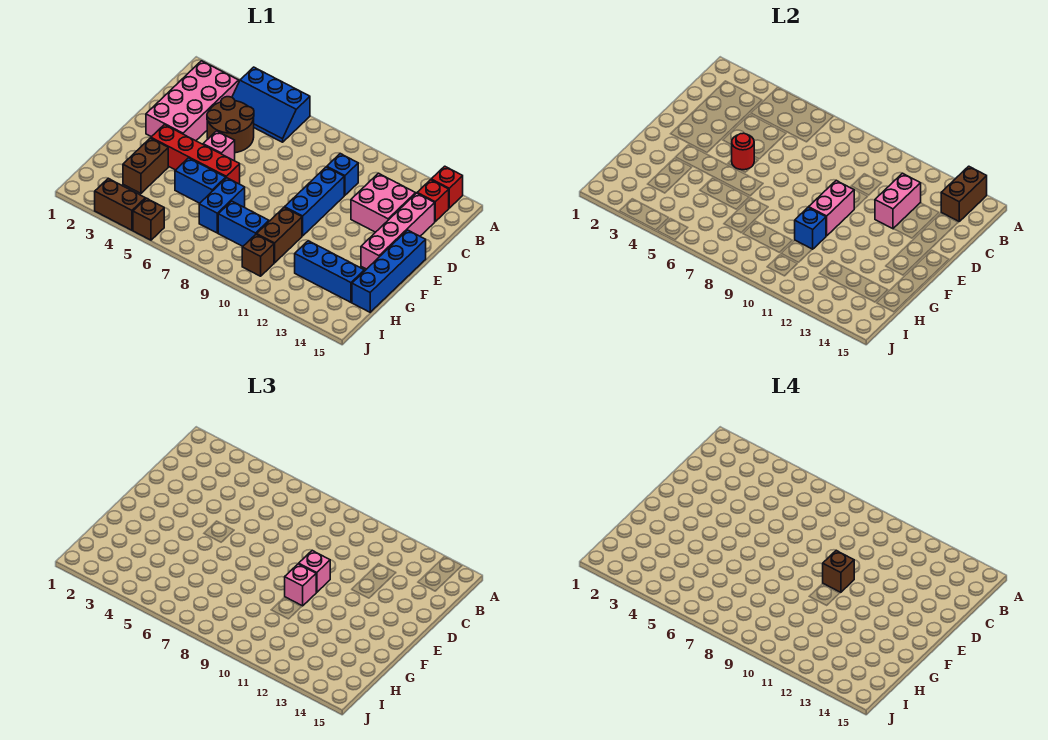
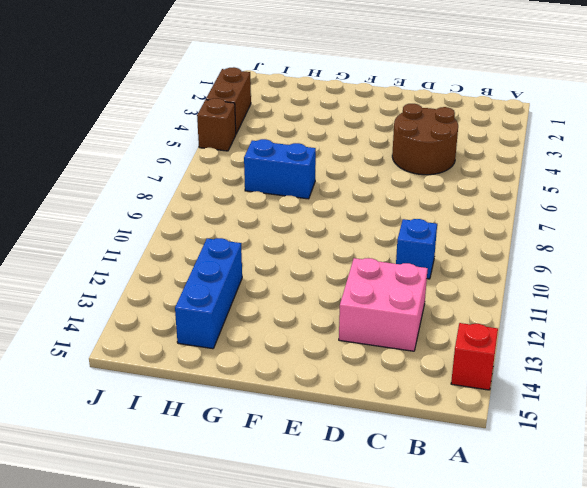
none -> blue 2x3 slope [232,67,310,142]
none -> pink 2x4 brick [146,61,239,141]
none -> red 1x1 brick [417,180,449,221]

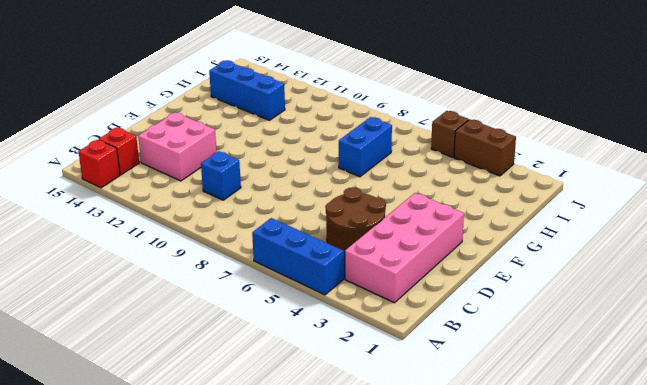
none -> pink 1x4 brick [361,193,435,269]
none -> blue 1x3 brick [285,167,344,236]
none -> pink 1x1 brick [203,131,235,160]

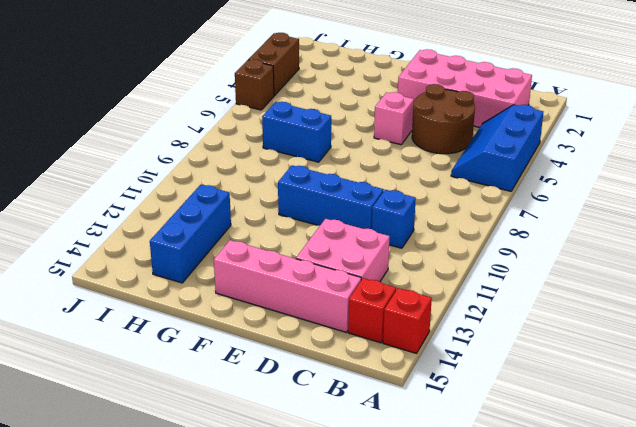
none -> blue 1x4 brick [352,230,426,312]
none -> red 1x4 brick [151,125,240,184]
none -> brown 1x2 brick [123,138,168,193]

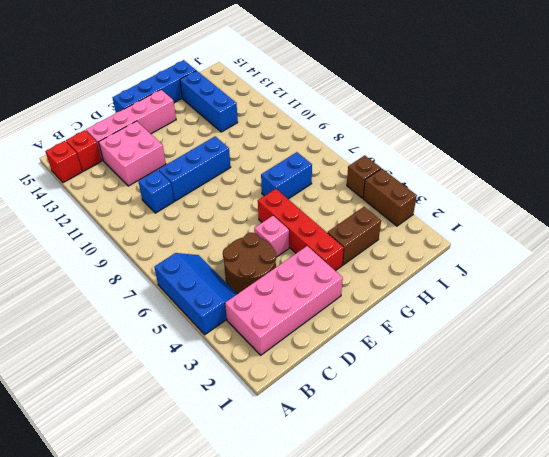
none -> blue 1x2 brick [175,158,226,203]
none -> brown 1x2 brick [257,207,302,263]
none -> blue 1x2 brick [218,201,269,246]

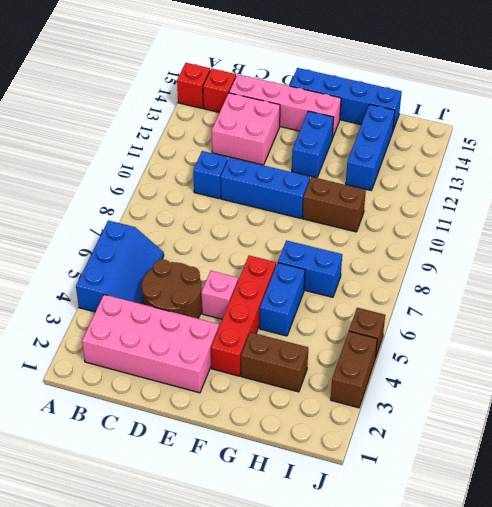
blue 1x2 brick [292,111,334,178] -> blue 1x2 brick moved to [218,201,269,246]
none -> brown 1x1 brick [242,234,274,276]
none -> brown 1x2 brick [941,166,987,221]
none -> pink 1x2 brick [875,173,921,229]

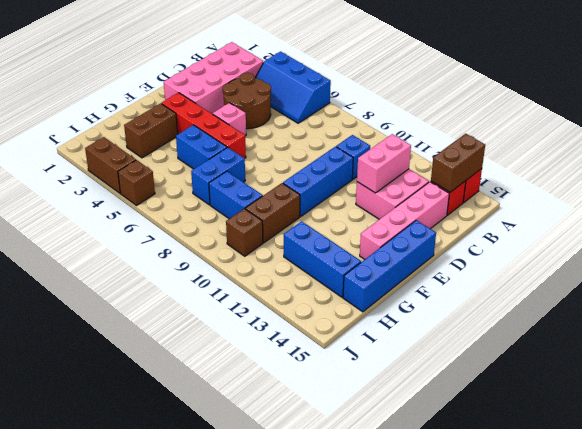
none -> red 1x1 round brick [732,133,754,170]
none -> pink 1x2 brick [809,180,854,236]
none -> blue 1x1 brick [795,207,826,249]

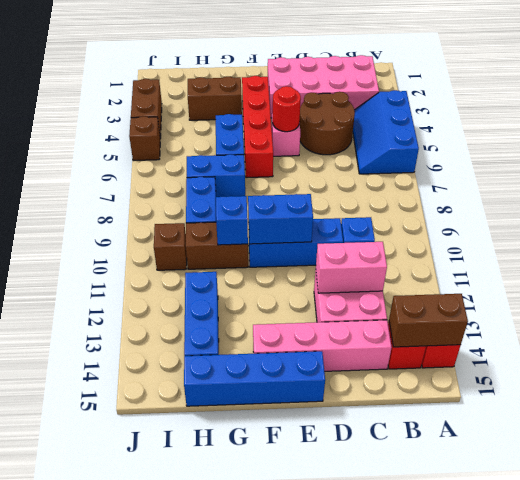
blue 1x2 brick [248,194,313,244] -> pink 1x2 brick [809,180,854,236]
none -> pink 1x1 brick [299,550,330,592]
none -> pink 1x1 brick [285,564,316,606]
none -> brown 1x1 brick [823,550,854,592]

